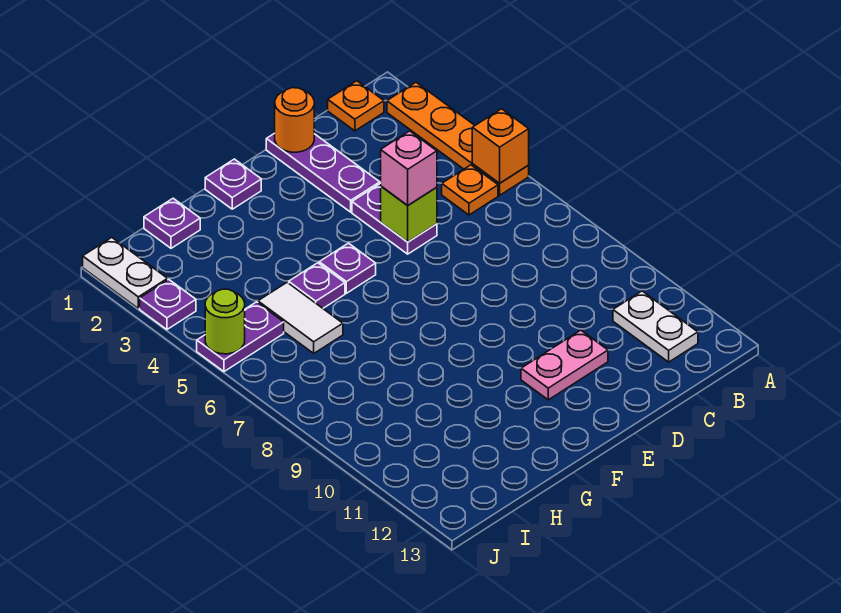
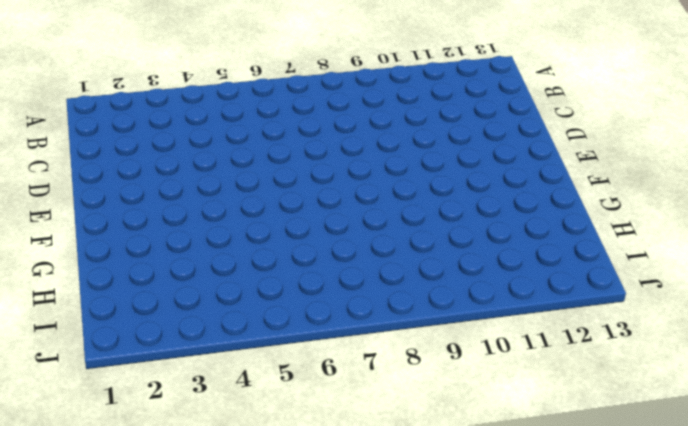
none -> orange 1x4 plate [387,82,529,195]
none -> orange 1x1 plate [328,81,384,131]
none -> orange 1x1 plate [442,165,498,215]

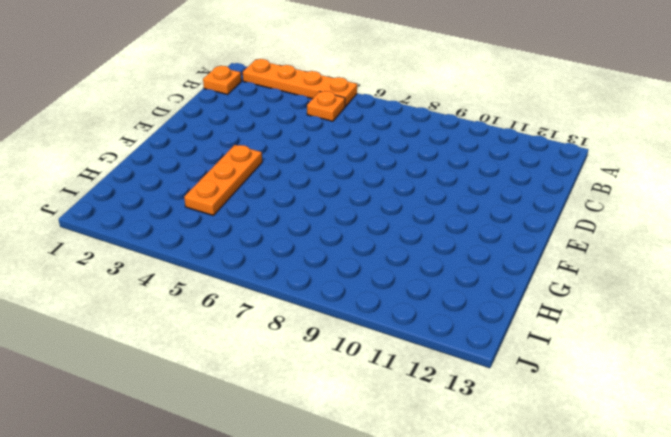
orange 1x3 plate [184,145,262,216] -> none
none -> white 1x2 plate [613,291,698,362]
none -> purple 1x3 plate [266,133,380,212]
none -> purple 1x2 plate [352,183,437,254]

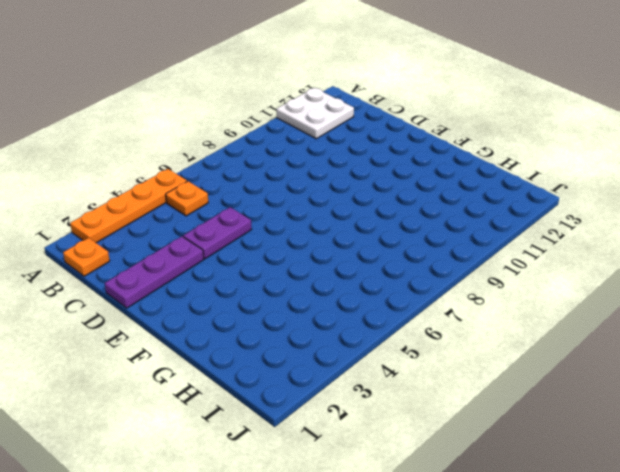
white 2x2 plate [277,88,354,139] -> white 1x2 plate [613,291,698,362]
none -> pink 1x2 plate [521,330,608,400]
none -> purple 1x1 plate [205,159,261,209]
none -> purple 1x1 plate [319,243,376,293]

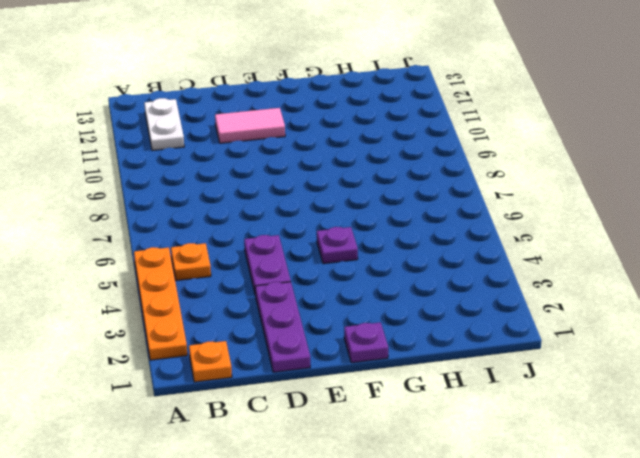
pink 1x2 tile [215,108,285,143] -> pink 1x2 plate [521,330,608,400]
none -> purple 1x1 plate [289,263,345,308]
none -> purple 1x1 plate [144,198,200,248]
none -> white 1x2 tile [258,282,343,353]

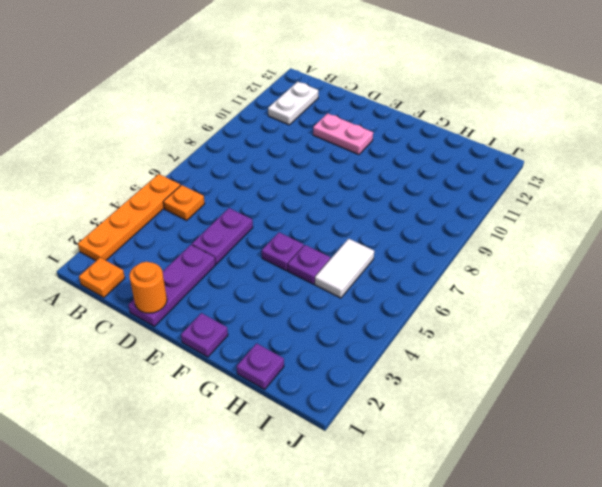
none -> purple 1x2 plate [197,302,284,372]
none -> white 1x2 plate [83,238,168,308]
none -> purple 1x1 plate [140,280,196,330]

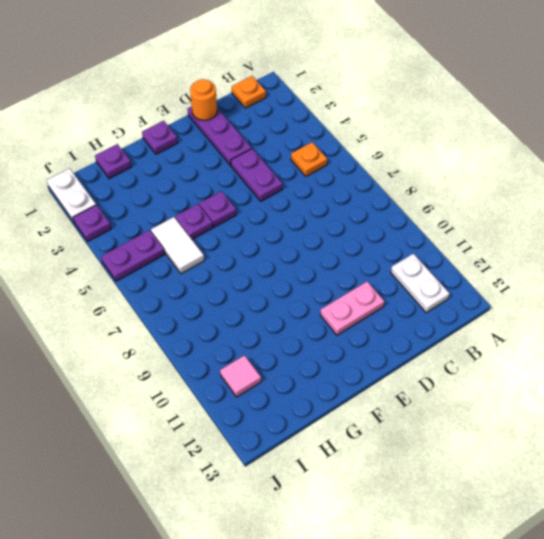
pink 1x1 tile [220,355,261,397] -> none
none -> orange 1x4 plate [387,82,529,195]
none -> orange 1x1 brick [472,109,529,183]
none -> lime 1x1 brick [381,186,437,242]

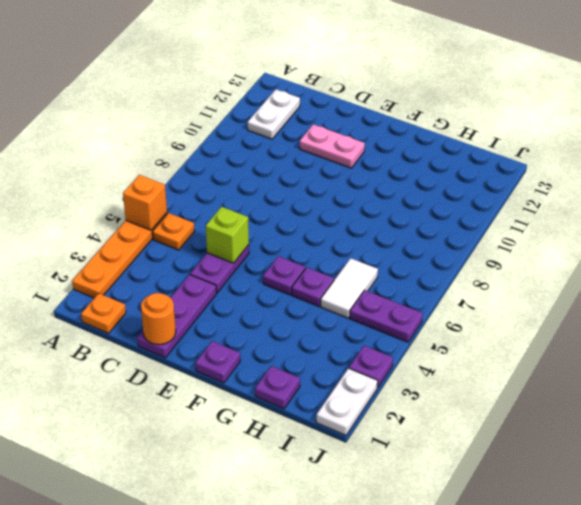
none -> lime 1x1 round brick [205,289,245,354]
none -> pink 1x1 brick [381,131,437,206]

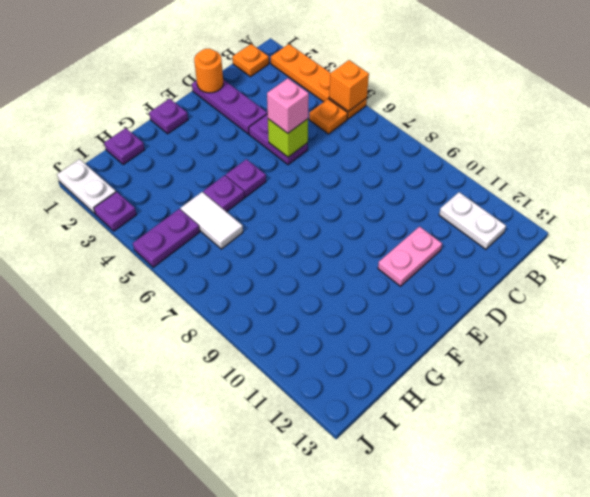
none -> lime 1x1 round brick [205,289,245,354]

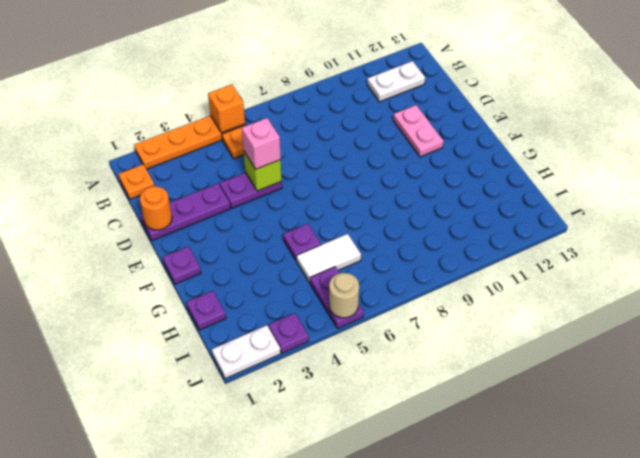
tan 1x1 round brick [329,273,359,318] -> lime 1x1 round brick [205,289,245,354]
none -> purple 1x1 plate [319,243,376,293]

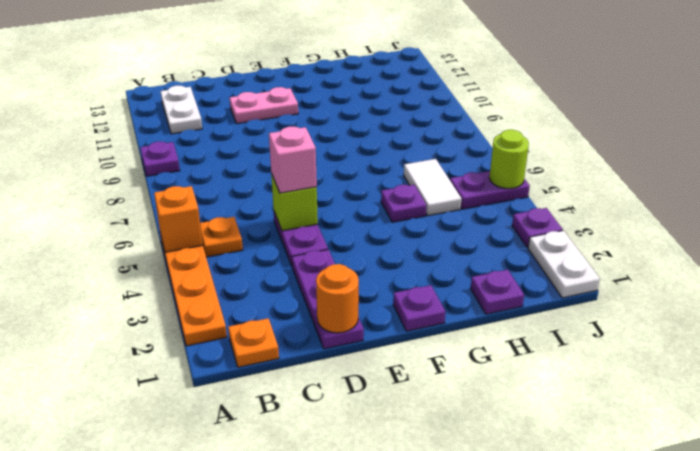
purple 1x1 plate [140,142,180,176] -> purple 1x1 plate moved to [319,243,376,293]

